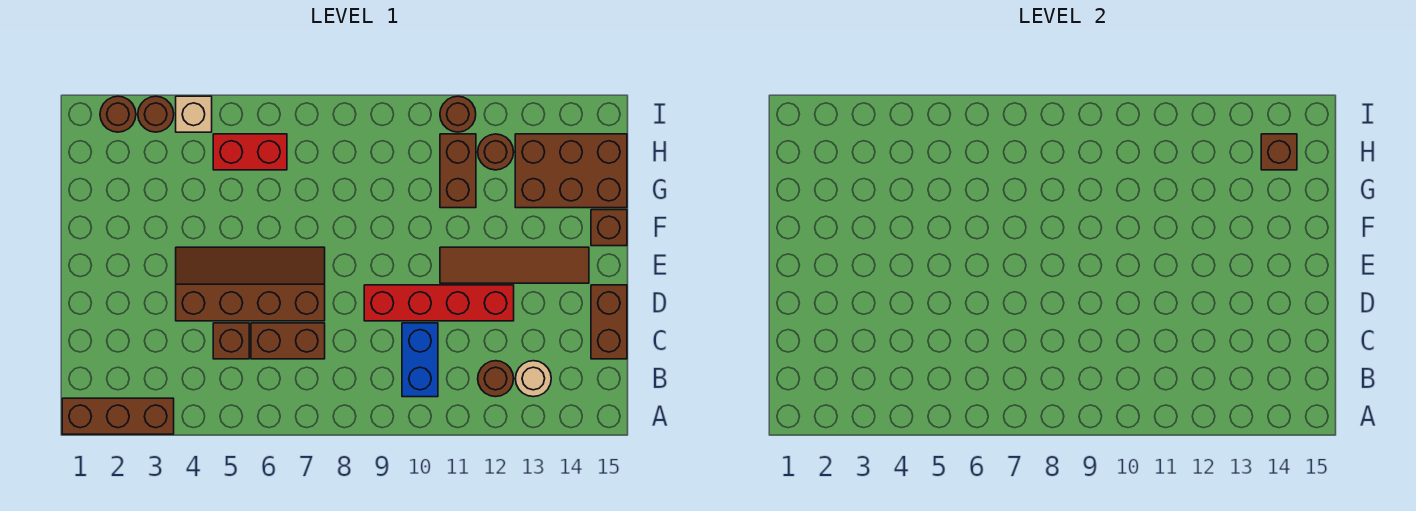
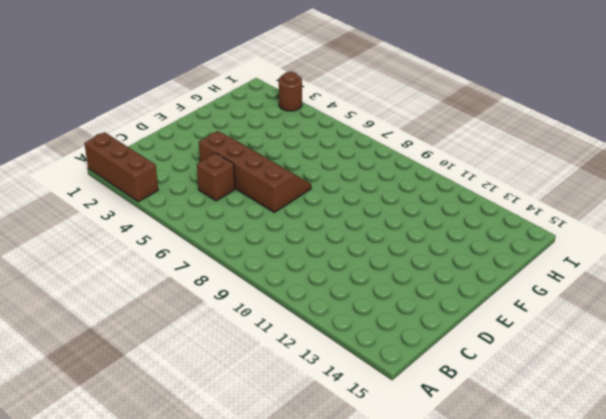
none -> blue 1x2 brick [402,323,438,397]
none -> brown 1x1 round brick [478,361,514,397]
none -> tan 1x1 round brick [515,361,551,397]

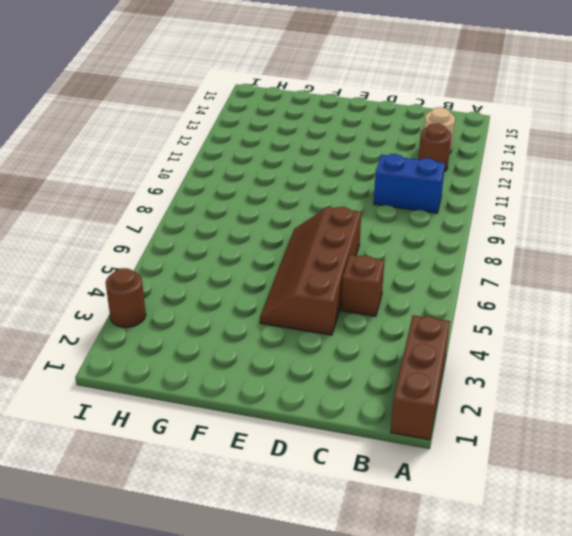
none -> brown 1x2 brick [251,323,325,359]
none -> brown 1x2 brick [591,285,627,359]
none -> red 1x4 brick [364,285,514,321]

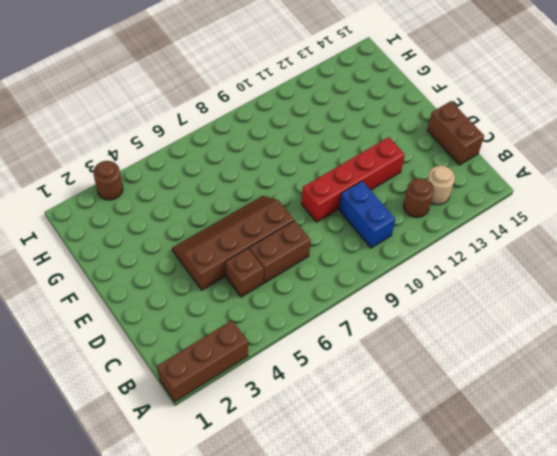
none -> brown 1x4 tile [440,247,589,283]
none -> brown 1x1 brick [591,210,627,246]
none -> brown 1x2 brick [440,134,476,208]

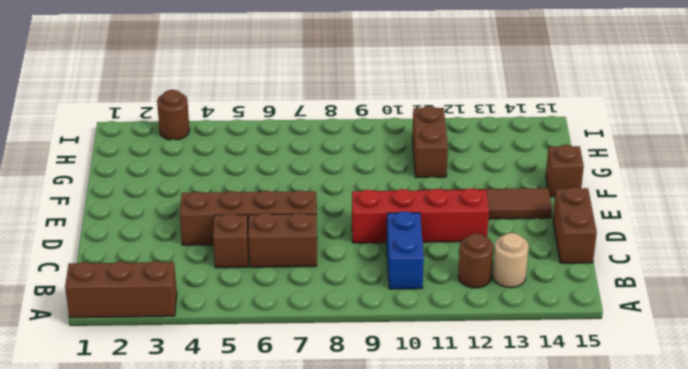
none -> brown 2x3 brick [515,134,627,208]
none -> red 1x2 brick [213,134,287,170]
none -> brown 1x1 round brick [478,134,514,170]

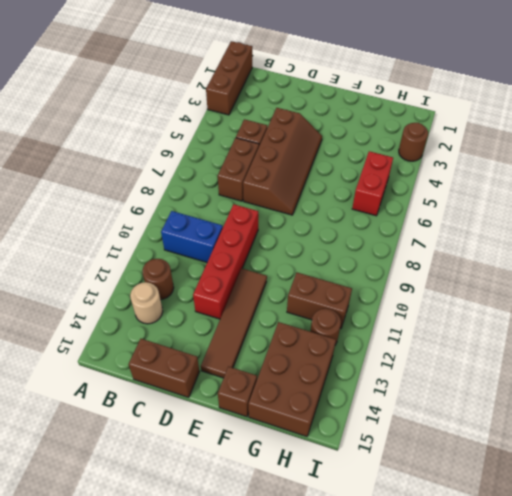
none -> brown 1x1 round brick [100,96,136,132]
none -> tan 1x1 brick [176,96,212,132]
none -> brown 1x1 round brick [440,96,476,132]

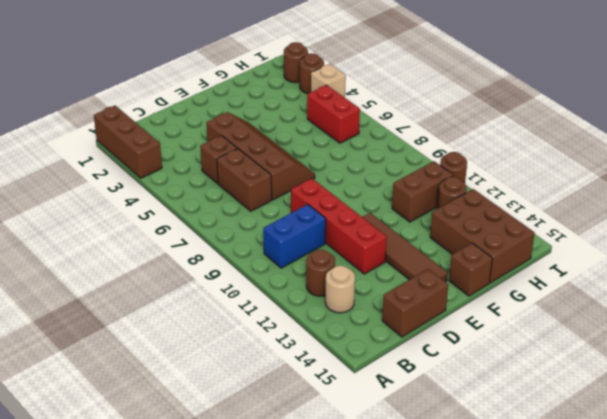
none -> brown 1x1 brick [1261,134,1297,170]

